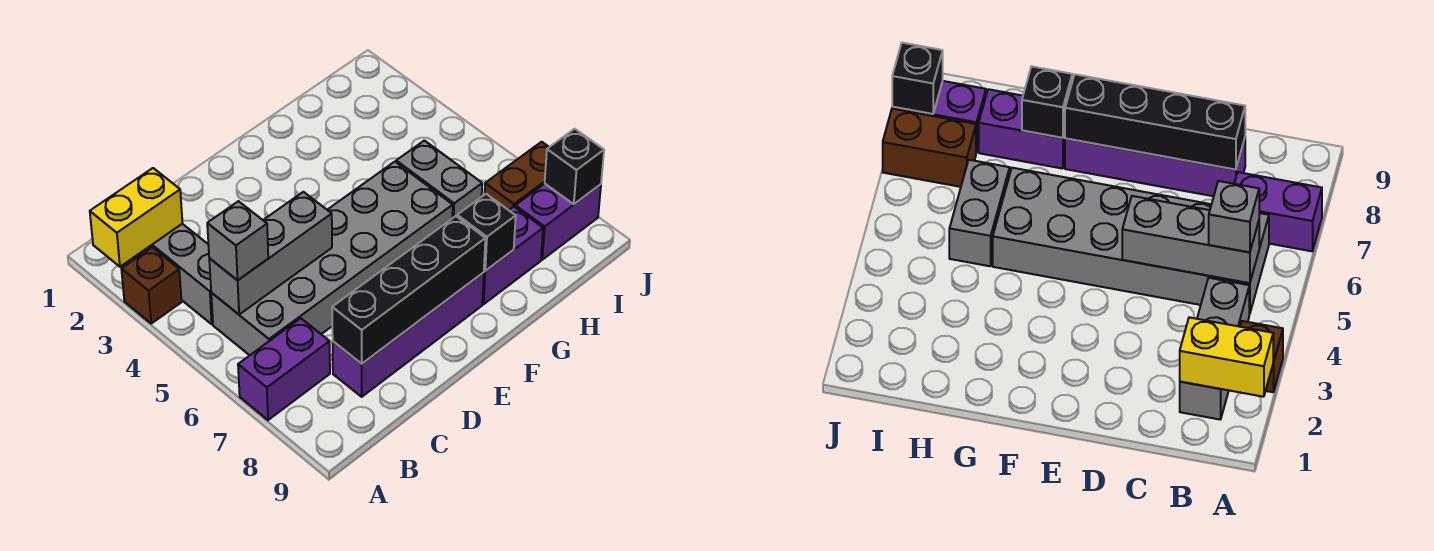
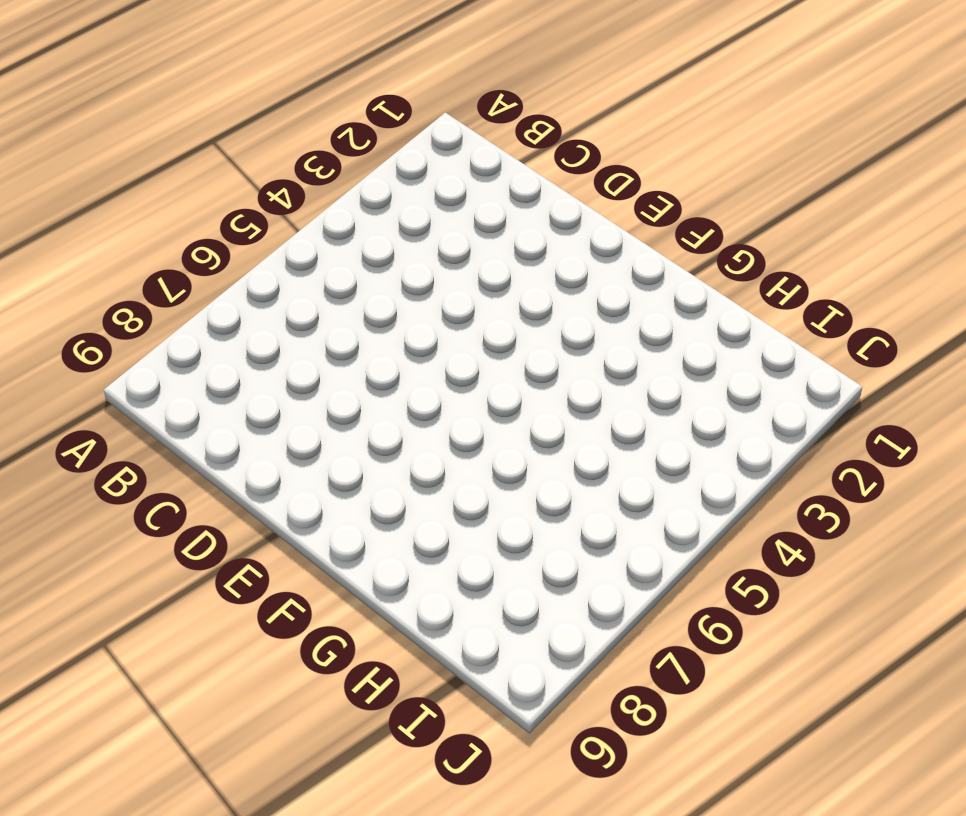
none -> brown 1x1 brick [121,247,182,323]
none -> purple 1x2 brick [238,318,330,420]
none -> grey 1x3 brick [132,224,213,324]

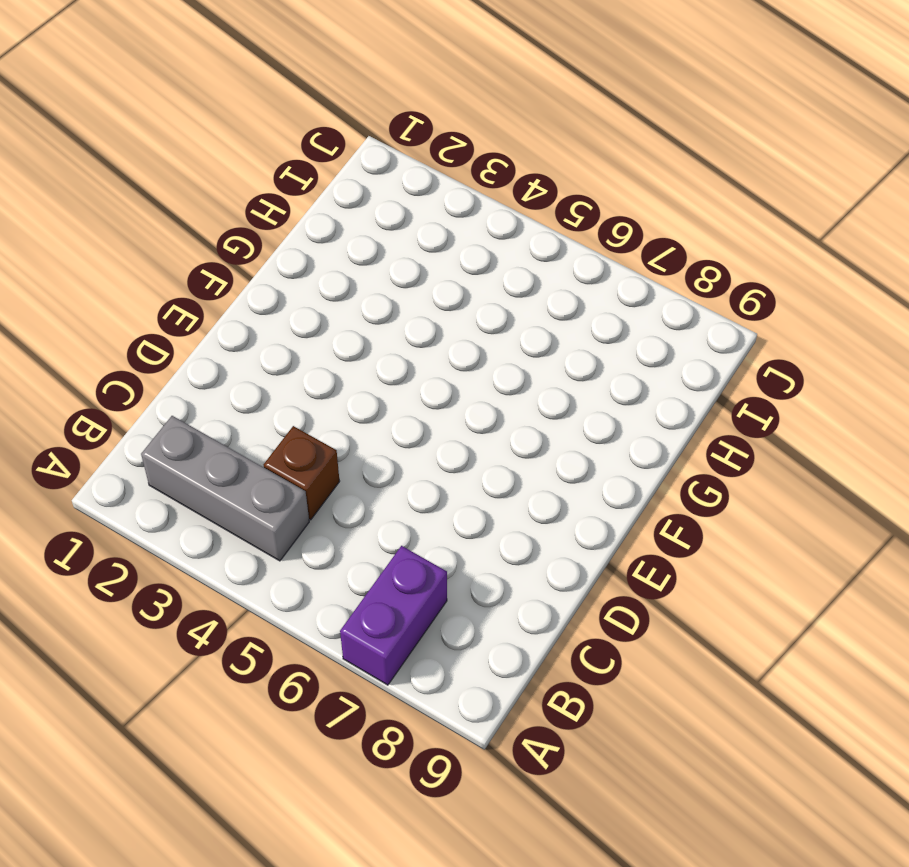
brown 1x1 brick [264,426,340,520] -> brown 1x1 brick moved to [121,247,182,323]
none -> grey 2x6 brick [211,162,453,355]
none -> purple 1x4 brick [333,273,484,397]
none -> purple 1x2 brick [482,207,543,304]

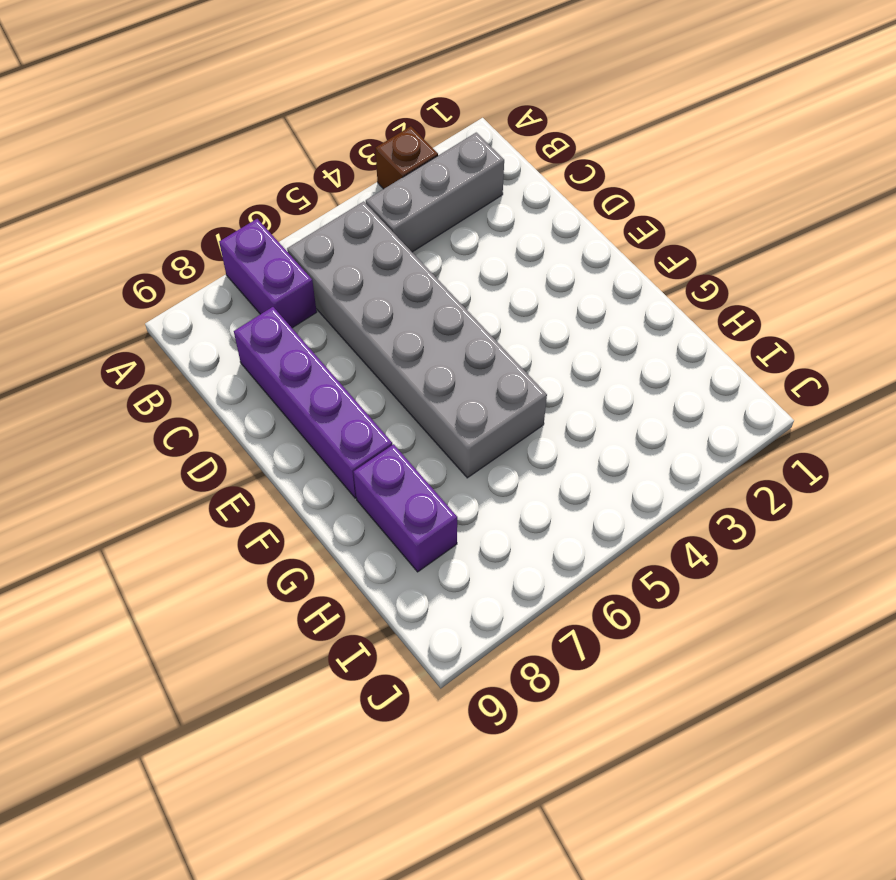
none -> grey 1x2 brick [396,141,482,218]
none -> brown 1x2 brick [485,142,549,210]
none -> purple 1x2 brick [515,184,601,260]

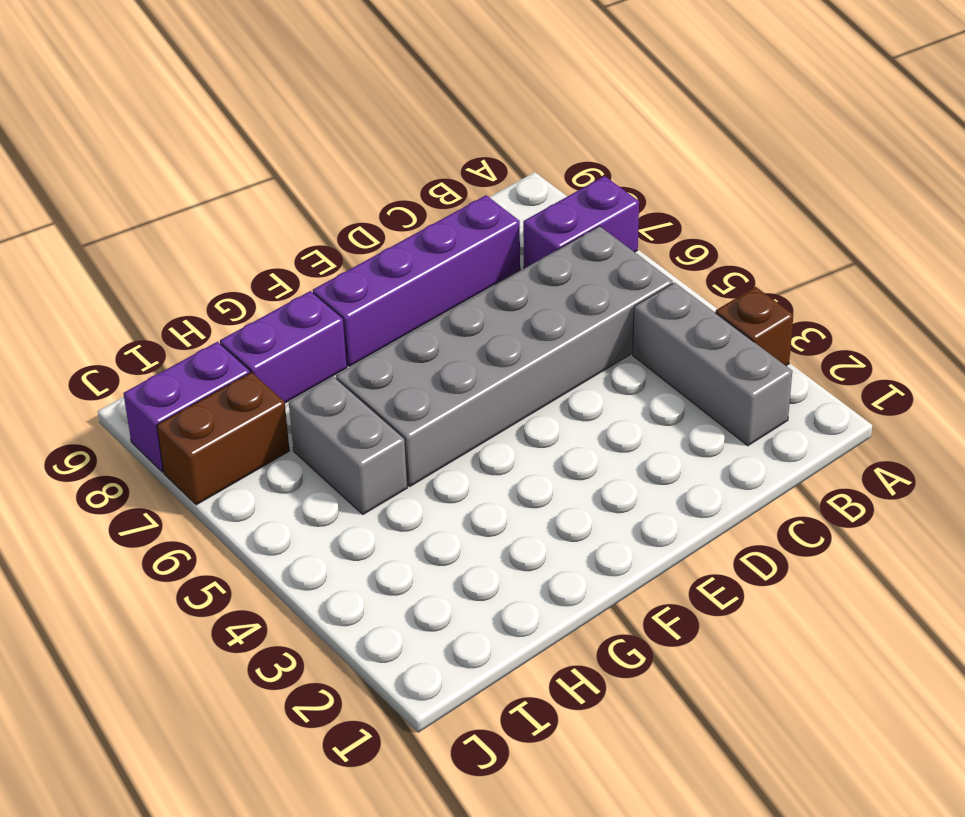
none -> yellow 1x2 brick [90,168,182,267]
none -> grey 1x3 brick [209,192,332,315]
none -> black 1x4 brick [332,216,485,364]

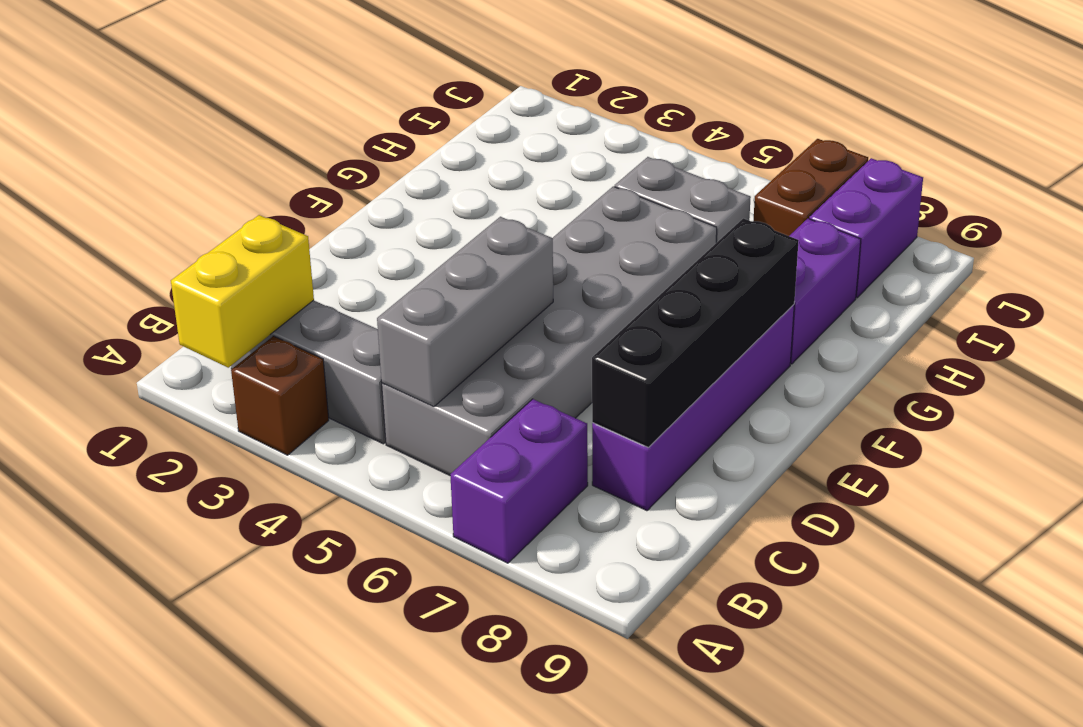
none -> black 1x1 brick [457,194,516,271]
none -> black 1x1 brick [545,129,604,204]
none -> grey 1x1 brick [207,201,268,280]

